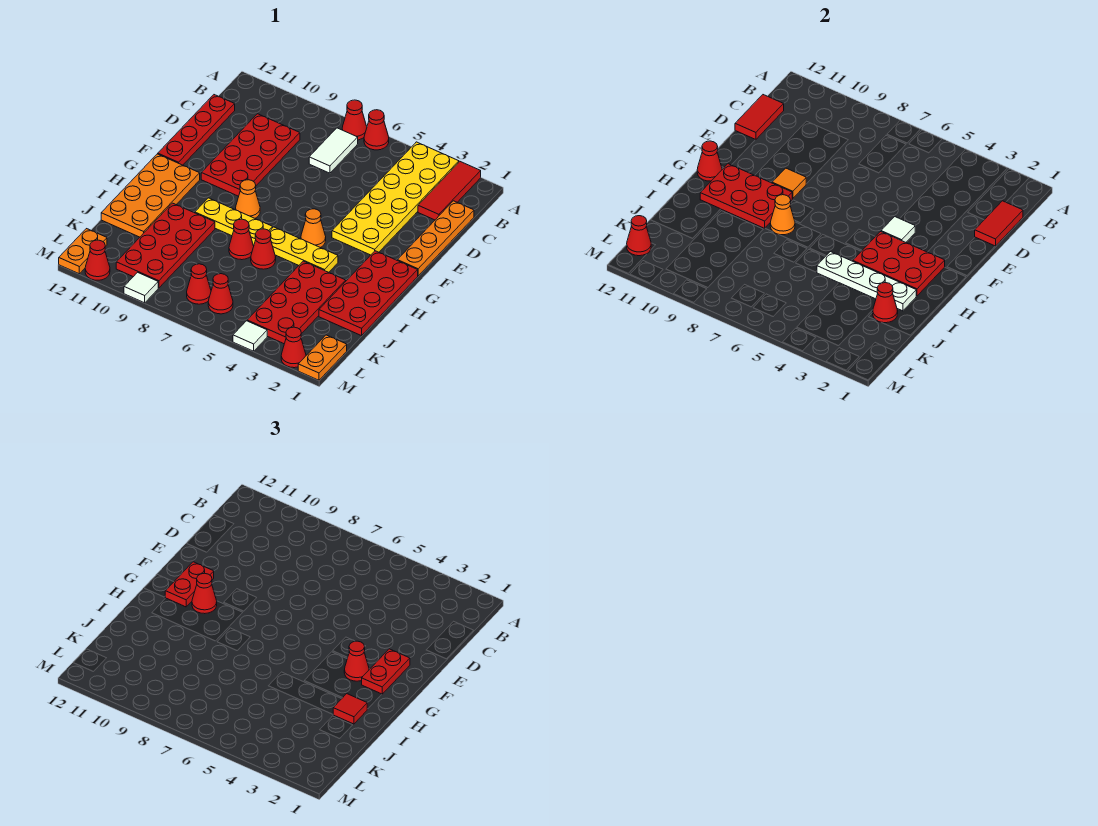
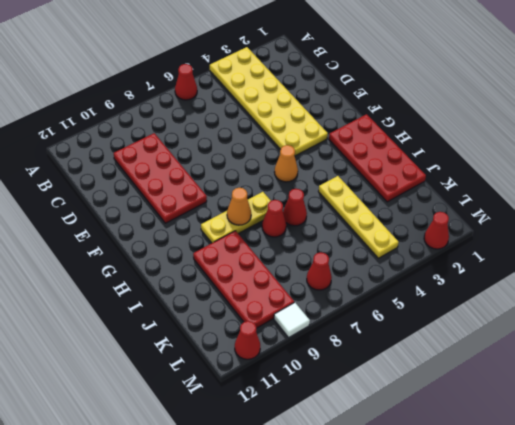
yellow 1x4 plate [319,176,399,258] -> red 2x4 plate [247,261,346,344]
none -> red 1x3 tile [418,162,481,220]
none -> red 1x1 cone [342,100,367,140]
none -> white 1x2 tile [309,128,358,173]
none -> orange 1x4 plate [397,201,474,276]

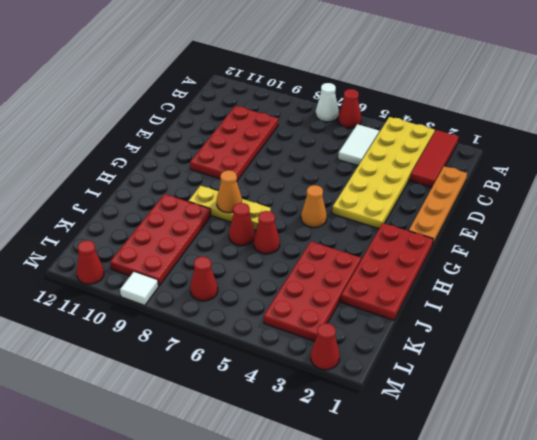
white 1x1 cone [316,83,339,122] -> red 1x1 cone [342,100,367,140]
white 1x2 tile [338,124,379,166] -> white 1x2 tile moved to [309,128,358,173]
none -> red 1x4 plate [158,95,235,165]
none -> orange 1x1 cone [236,180,260,218]
none -> orange 2x4 plate [101,154,200,237]
none -> yellow 1x3 plate [270,227,338,272]

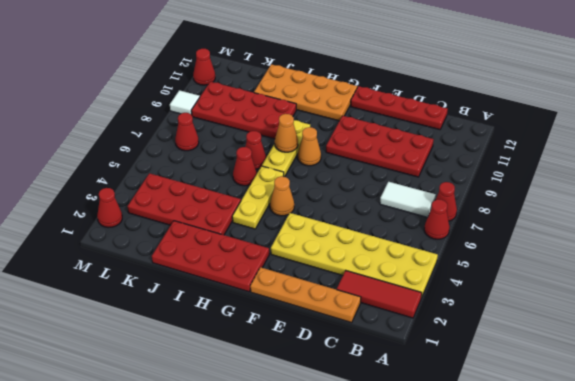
none -> orange 1x2 plate [298,335,347,380]
none -> red 1x1 cone [208,274,233,314]
none -> orange 1x2 plate [59,229,107,274]
none -> white 1x1 tile [233,321,267,351]

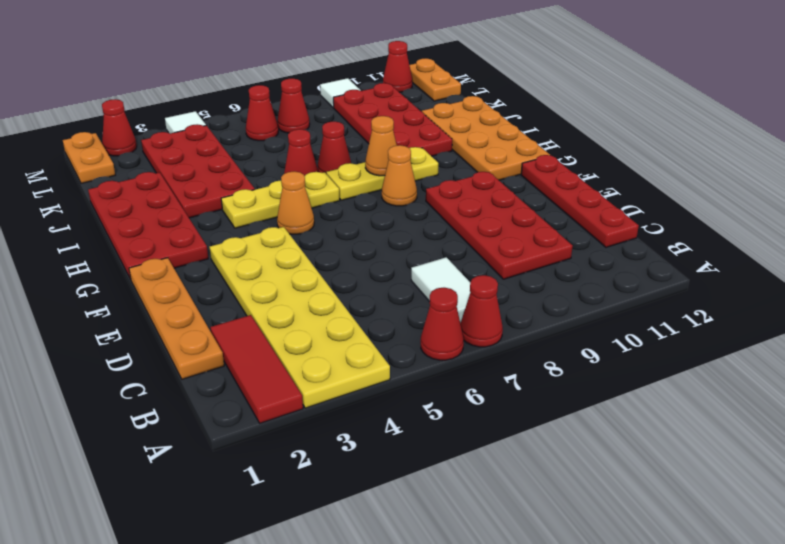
none -> red 1x2 tile [975,201,1023,246]
none -> red 1x2 tile [735,95,784,140]
none -> white 1x1 tile [881,217,915,242]
none -> orange 1x1 tile [772,168,806,199]

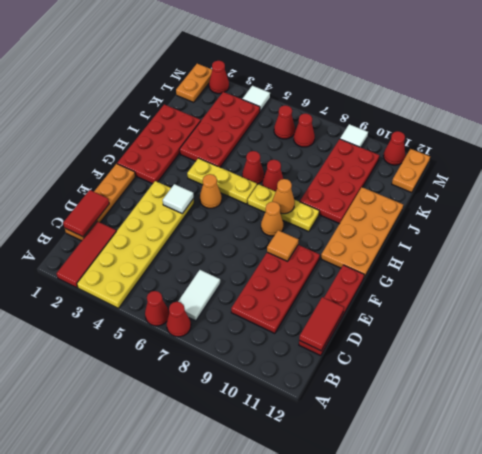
none -> red 2x3 plate [853,232,945,296]
none -> red 2x3 plate [700,164,792,228]
none -> red 1x1 cone [697,141,722,181]
none -> white 1x4 plate [817,252,916,311]

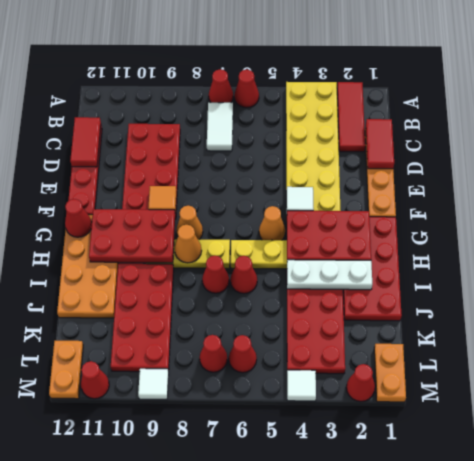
white 1x3 plate [287,260,372,290] -> white 1x4 plate [817,252,916,311]
none -> red 1x1 cone [873,283,898,323]
none -> red 1x1 cone [627,216,651,256]
none -> red 1x2 plate [362,649,410,694]
none -> red 1x2 plate [165,562,214,607]

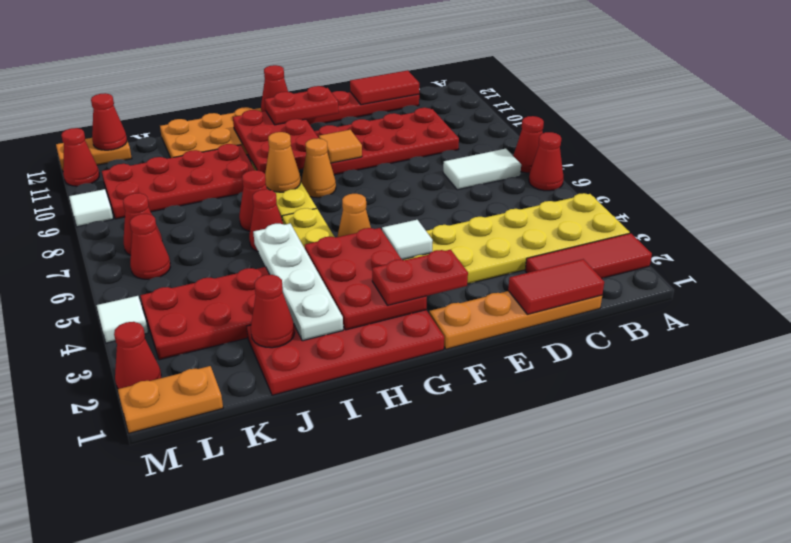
none -> red 1x1 cone [344,641,369,681]
none -> red 1x1 cone [192,573,217,614]
none -> red 1x1 tile [333,694,367,724]

